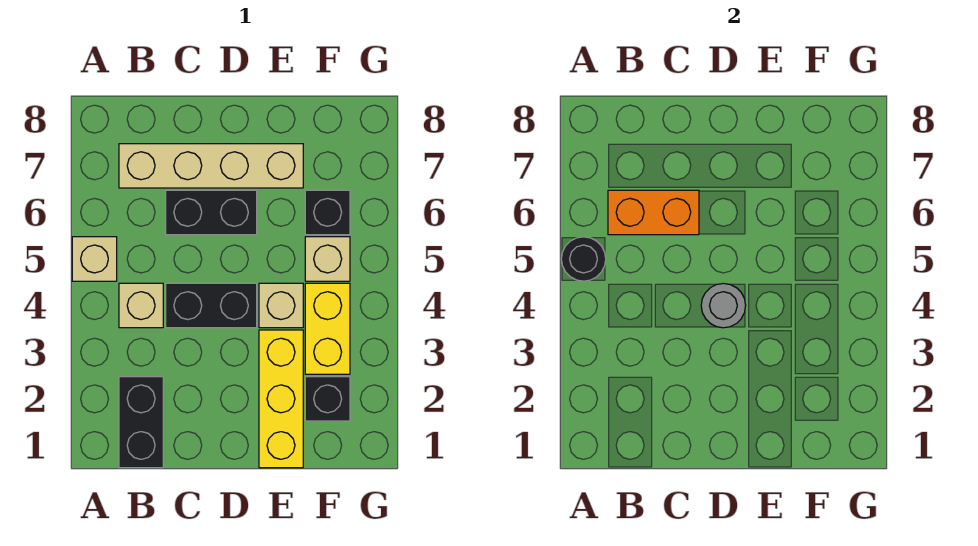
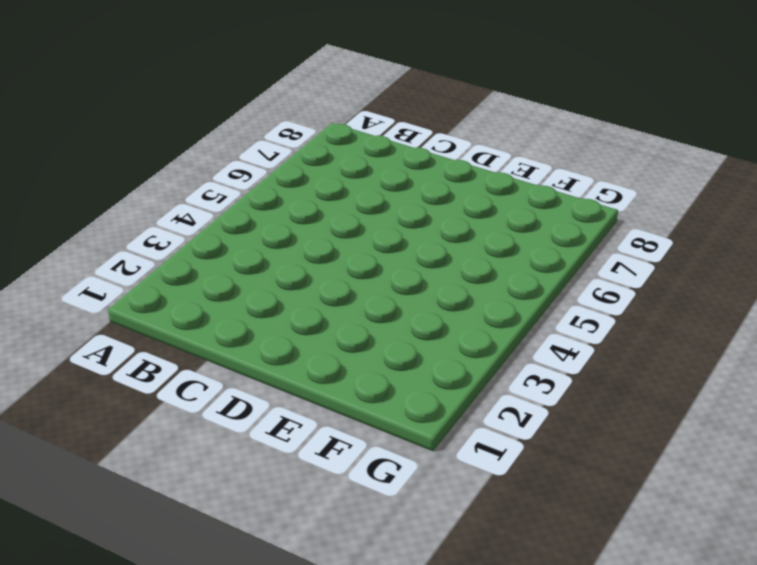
none -> tan 1x1 brick [72,237,117,281]
none -> black 1x2 brick [119,377,163,468]
none -> tan 1x1 brick [119,283,163,328]

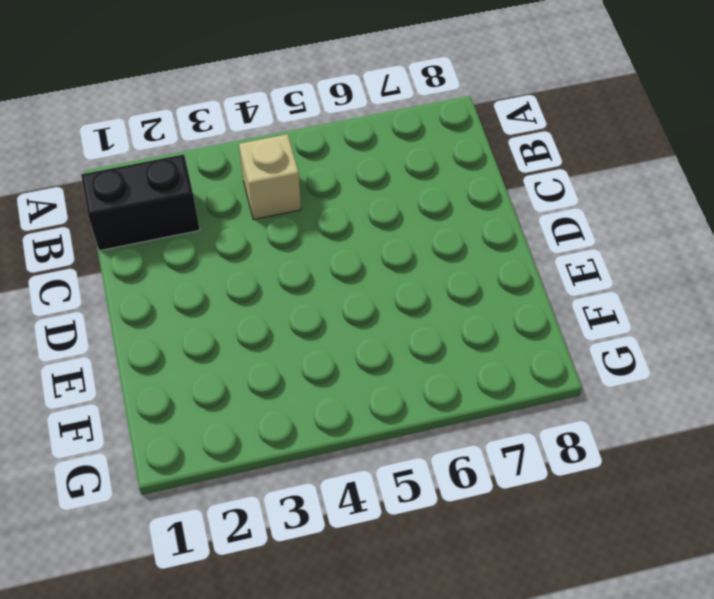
none -> tan 1x1 brick [72,237,117,281]
none -> tan 1x4 brick [119,144,303,188]
none -> black 1x2 brick [166,283,257,328]

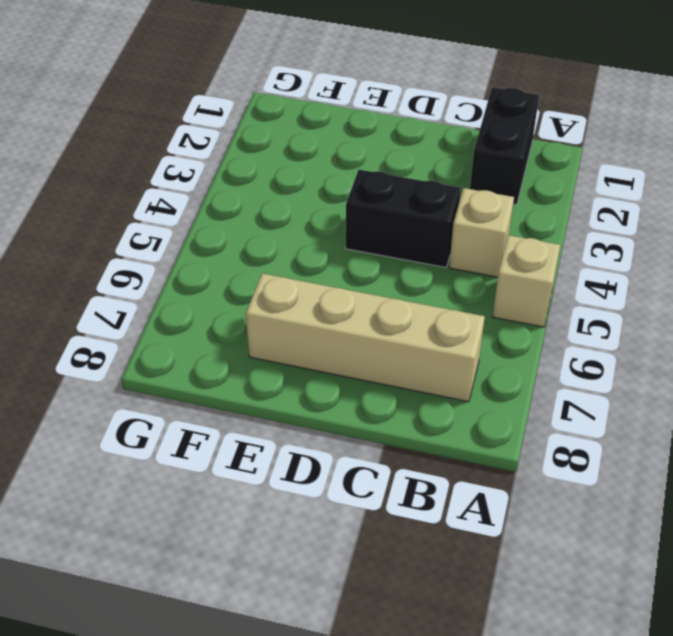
none -> black 1x2 brick [166,190,257,235]
none -> yellow 1x3 brick [259,330,303,468]
none -> tan 1x1 brick [259,283,303,328]

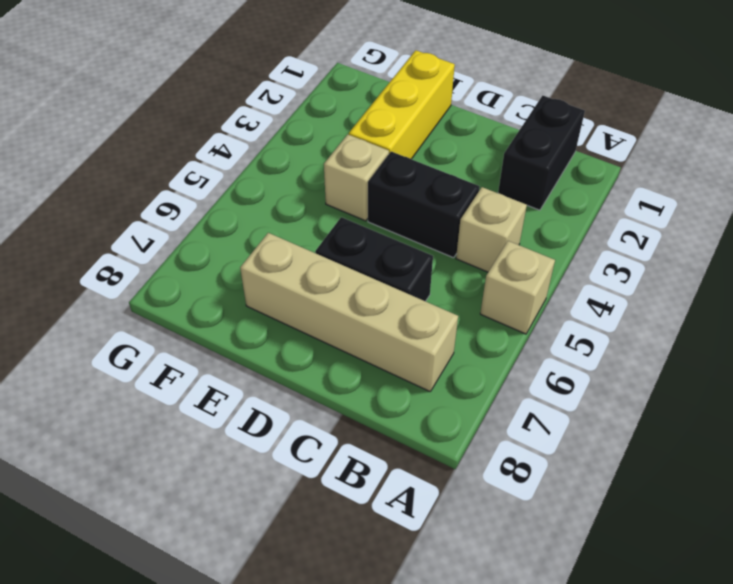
none -> black 1x1 brick [305,377,350,421]
none -> yellow 1x2 brick [305,283,350,374]
none -> tan 1x1 brick [305,237,350,281]

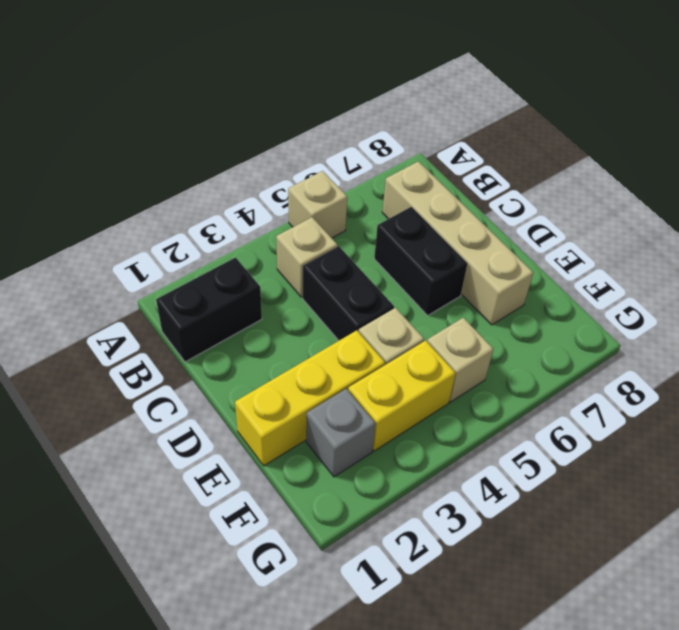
grey 1x1 brick [306,389,376,477] -> black 1x1 brick [305,377,350,421]
none -> black 1x1 brick [305,190,350,235]
none -> black 1x1 round brick [561,237,606,281]
none -> orange 1x2 brick [608,190,699,235]

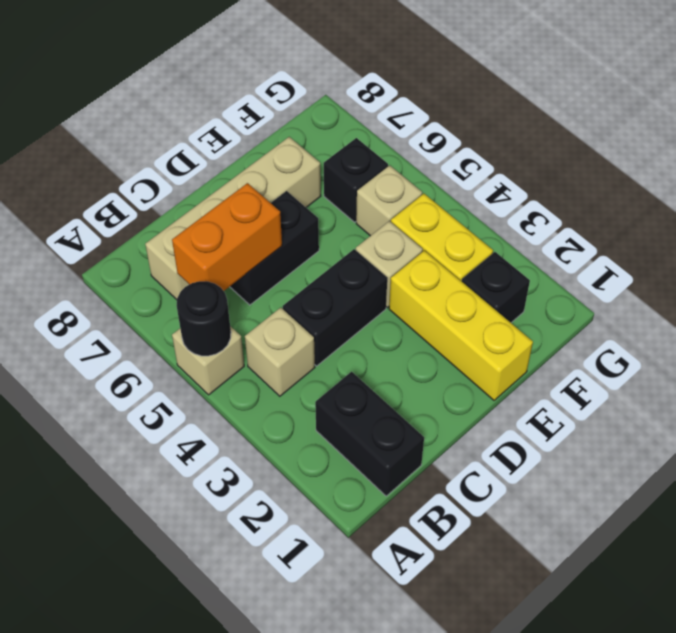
none -> grey 1x1 round brick [701,283,746,328]

